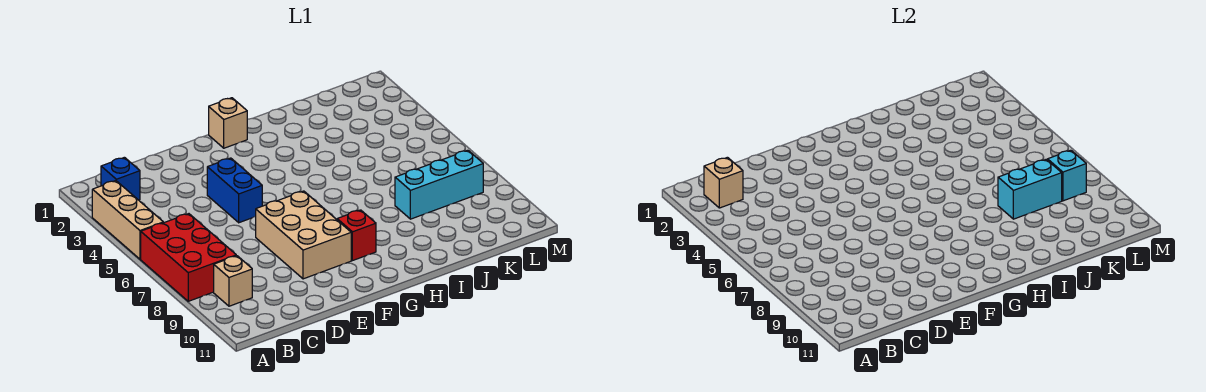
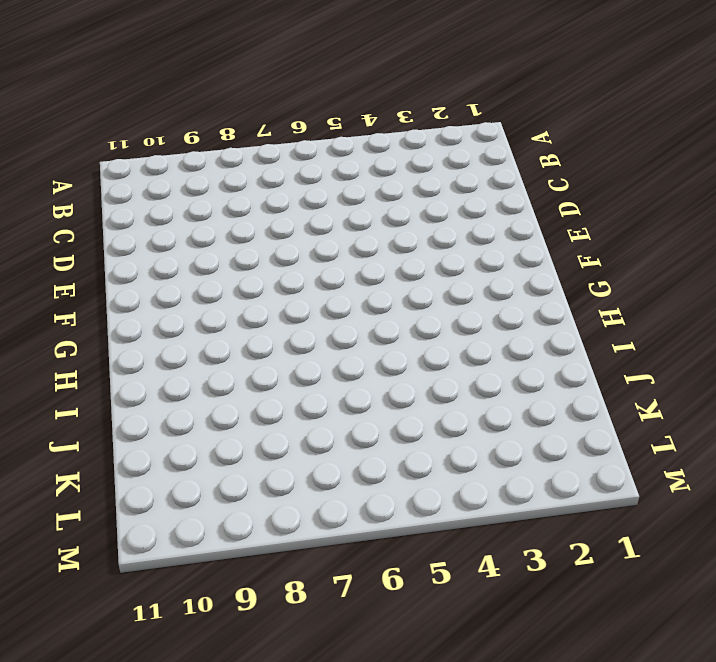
none -> tan 1x3 brick [92,181,163,259]
none -> red 2x3 brick [141,214,236,301]
none -> blue 1x1 brick [101,157,140,200]

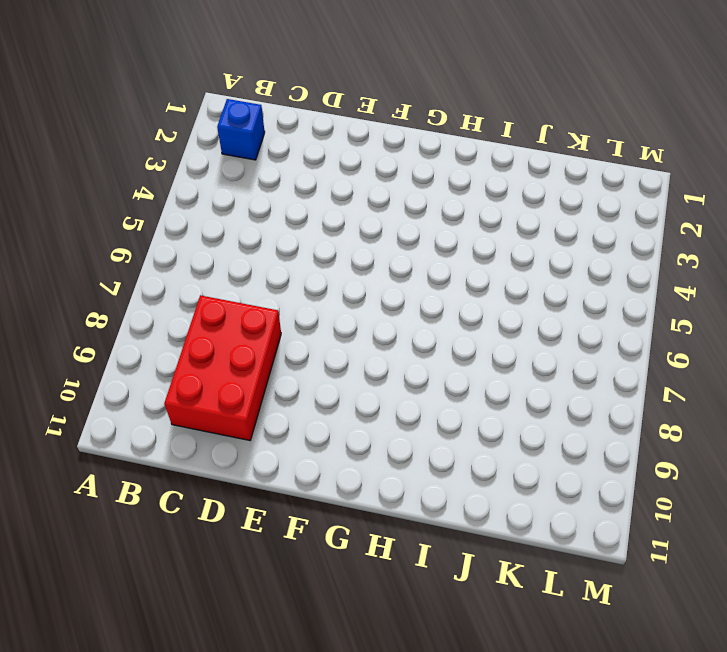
red 2x3 brick [164,295,281,441] -> red 2x3 brick moved to [141,214,236,301]
none -> tan 1x3 brick [92,181,163,259]
none -> tan 1x1 brick [214,256,252,306]
none -> blue 1x2 brick [207,158,262,223]

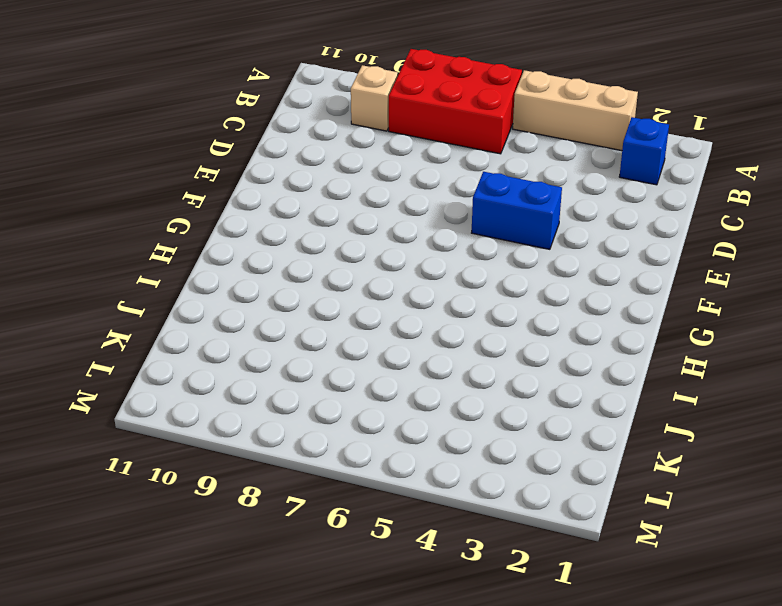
none -> tan 2x3 brick [256,191,351,279]
none -> tan 1x1 brick [209,98,247,148]
none -> red 1x1 brick [337,210,376,261]

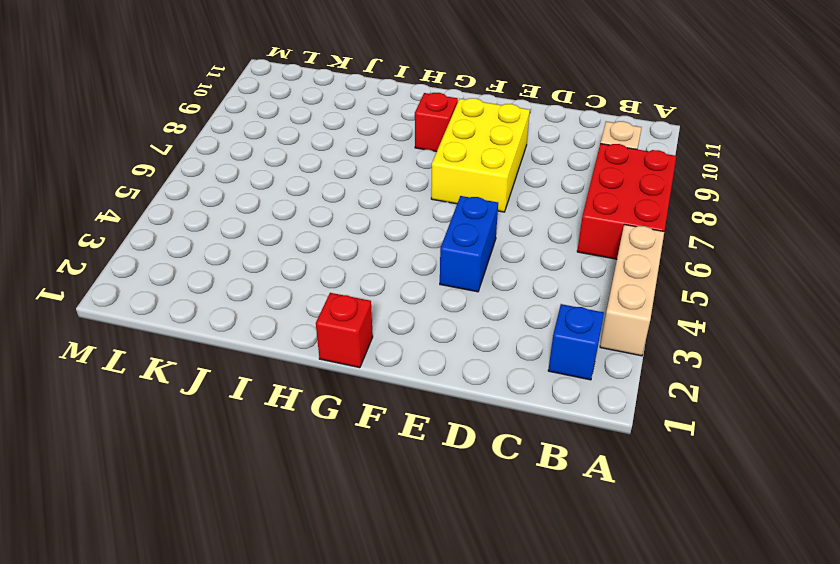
yellow 2x3 brick [431,98,530,212] -> tan 2x3 brick [256,191,351,279]
red 1x1 brick [316,293,373,368] -> tan 1x1 brick [209,98,247,148]
none -> cyan 1x3 brick [395,150,483,219]
none -> tan 1x1 brick [704,157,743,208]
none -> cyan 1x2 brick [998,159,1062,219]

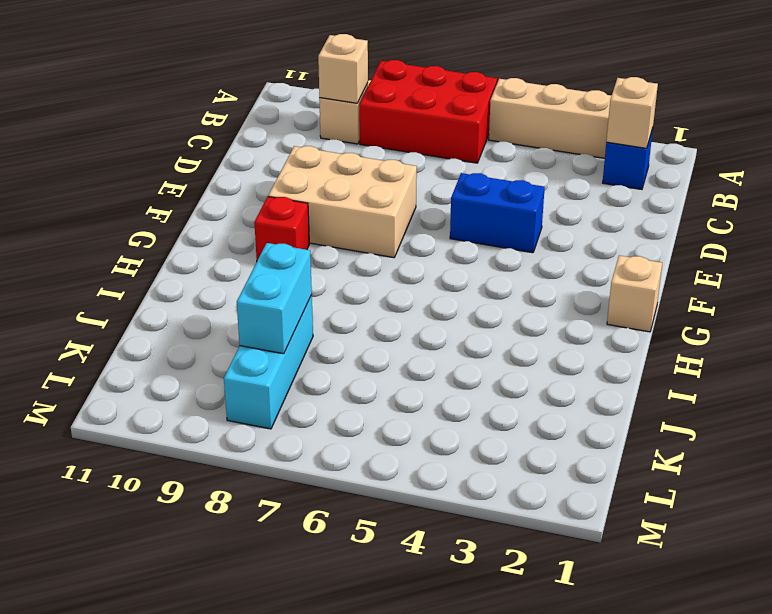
tan 1x1 brick [318,34,368,103] -> none
none -> cyan 1x1 brick [1048,150,1086,201]

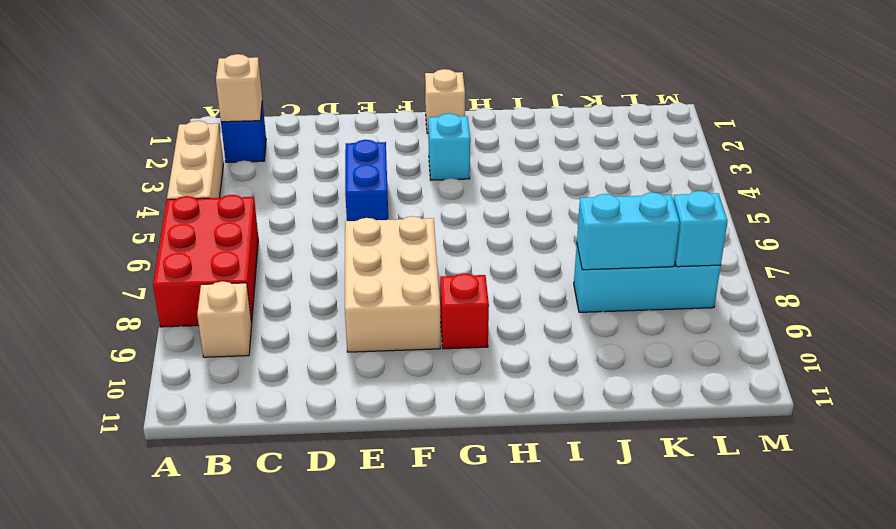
cyan 1x1 brick [428,113,470,180] -> none

